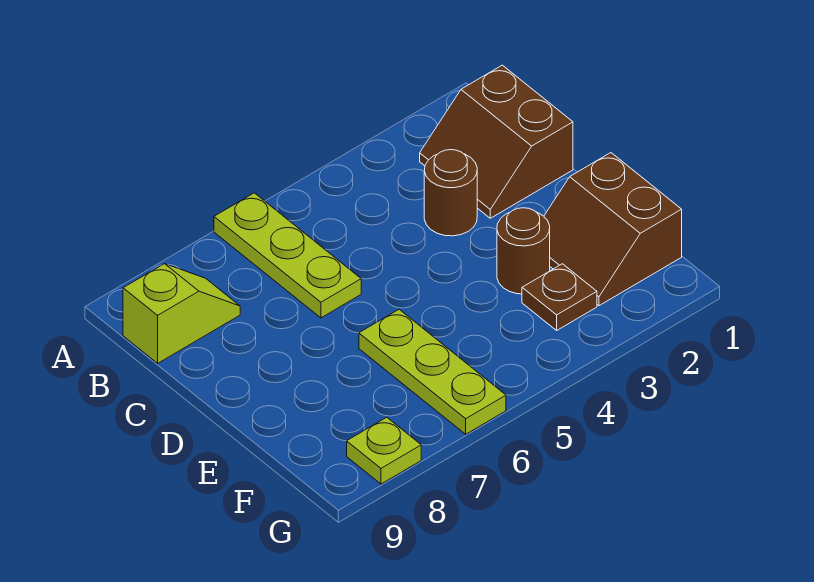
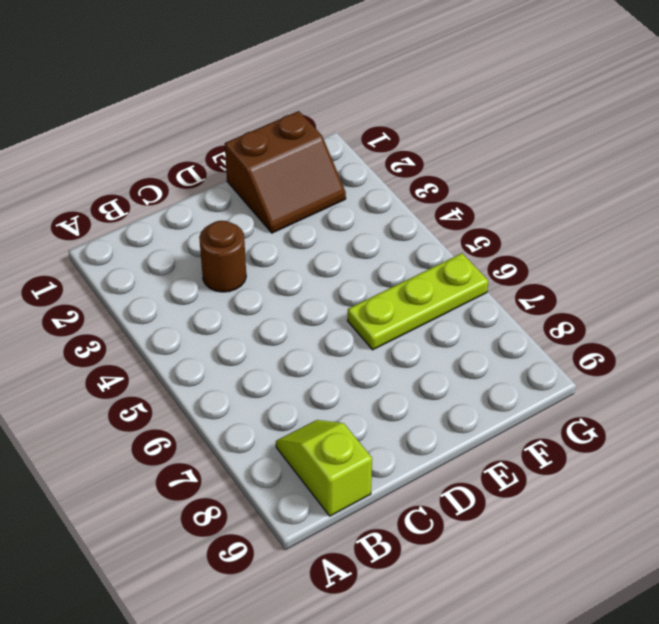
none -> lime 1x3 plate [214,193,361,318]
none -> brown 2x2 slope [420,65,573,218]

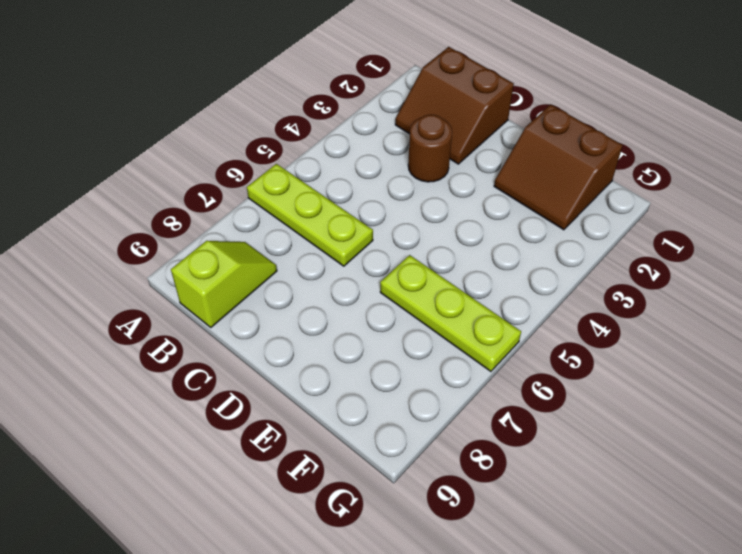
none -> brown 1x1 round brick [497,208,550,294]
none -> brown 1x1 plate [522,264,597,330]

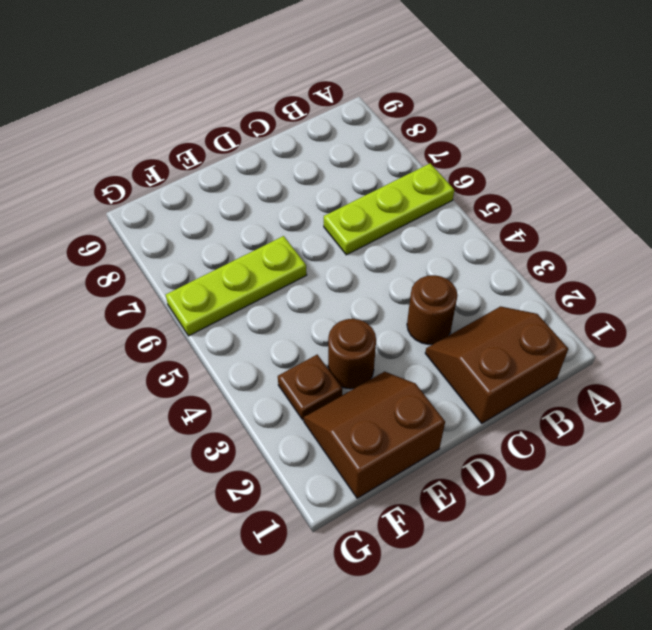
none -> lime 1x2 slope [123,264,240,363]
none -> lime 1x1 plate [347,417,421,484]

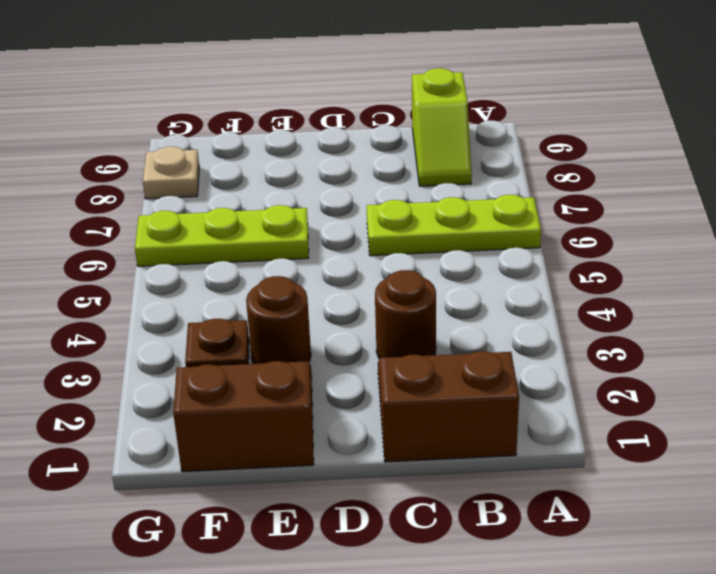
tan 1x1 plate [143,147,199,199] -> lime 1x1 plate [347,417,421,484]

